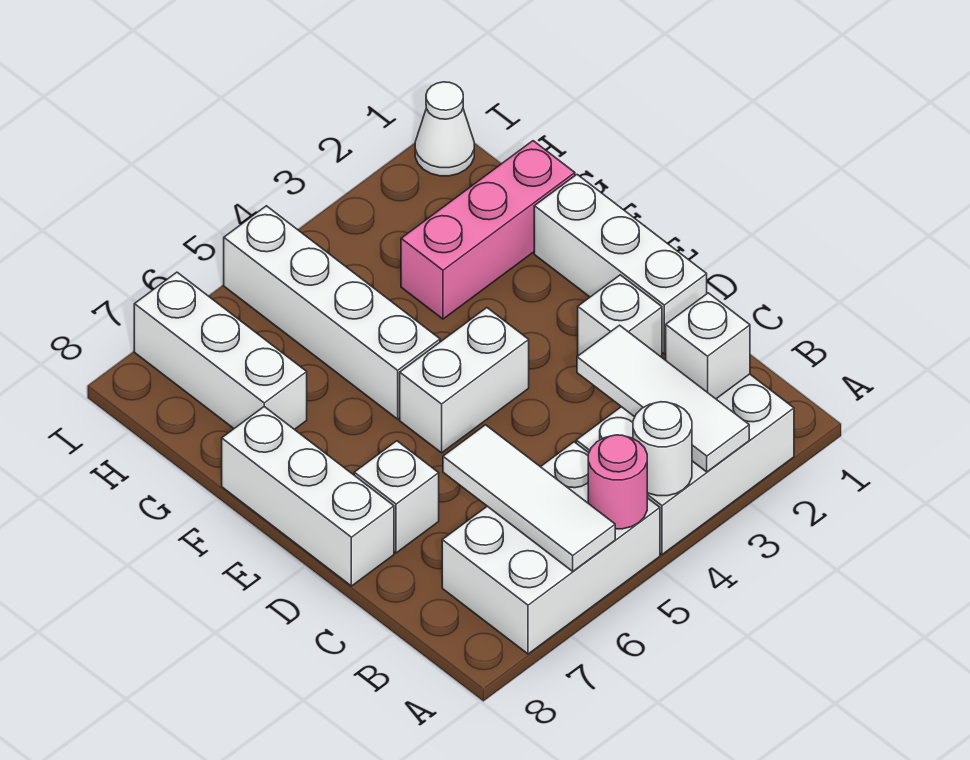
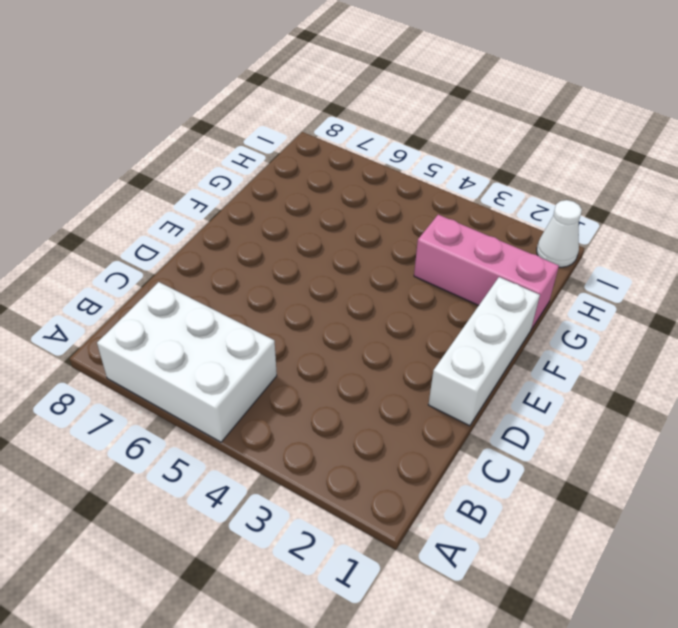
none -> white 2x3 brick [576,374,794,555]
none -> white 1x1 brick [578,275,662,357]
none -> white 1x1 brick [354,441,439,553]

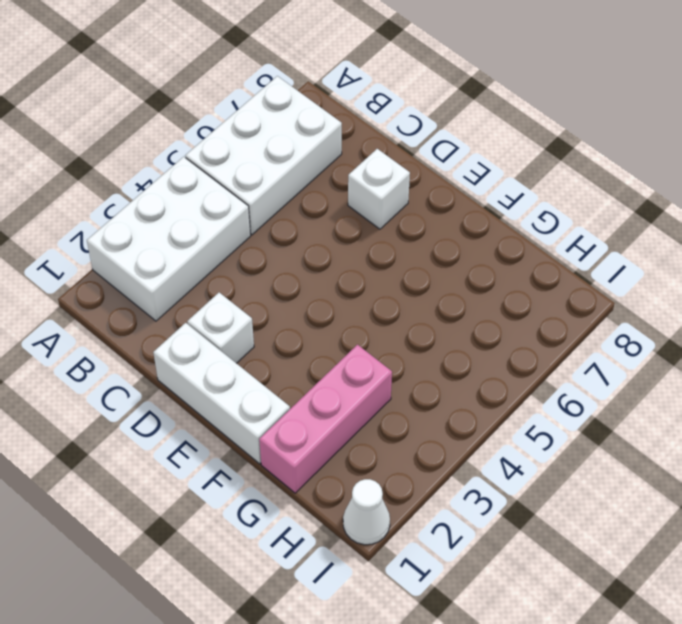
none -> white 1x3 brick [222,407,394,586]
none -> white 1x2 brick [400,308,529,453]
none -> white 1x4 brick [224,206,440,419]

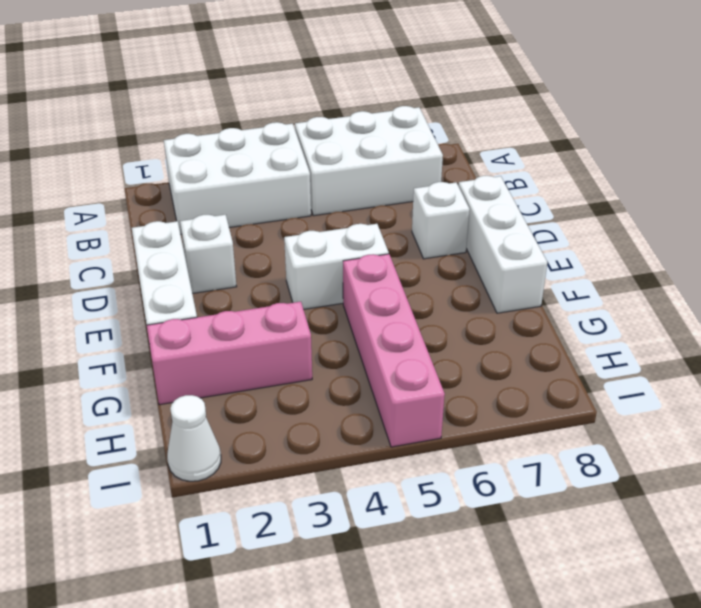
pink 1x4 brick [343,254,445,447] -> white 1x4 brick [224,206,440,419]
none -> white 1x3 brick [134,272,307,430]
none -> white 1x3 tile [577,325,749,472]
none -> white 1x1 round brick [633,402,692,496]

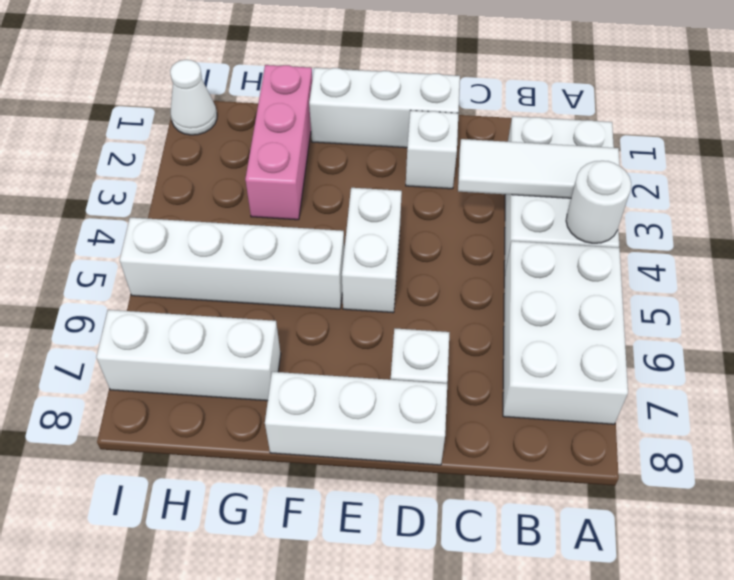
none -> pink 1x1 round brick [588,435,647,529]
none -> white 1x3 tile [443,425,615,571]
none -> white 1x1 brick [666,293,750,399]

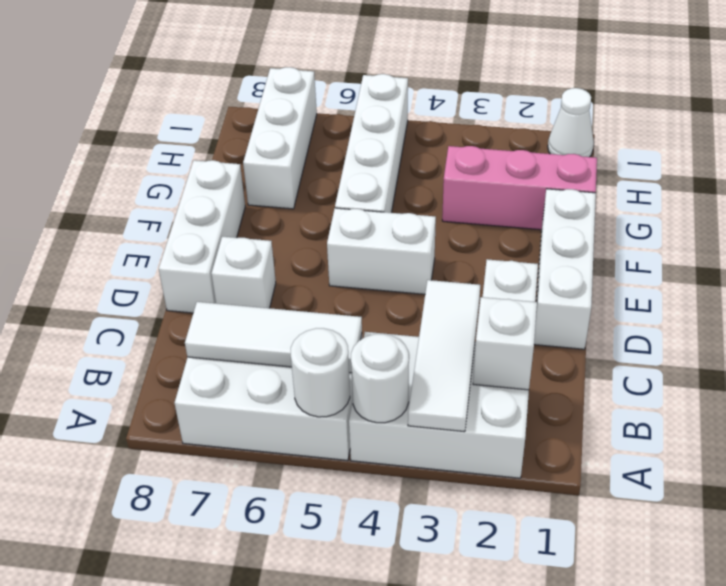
white 1x1 round brick [291,328,350,417] -> pink 1x1 round brick [588,435,647,529]
white 1x3 tile [185,302,362,373] -> white 1x3 tile turned to [443,425,615,571]

